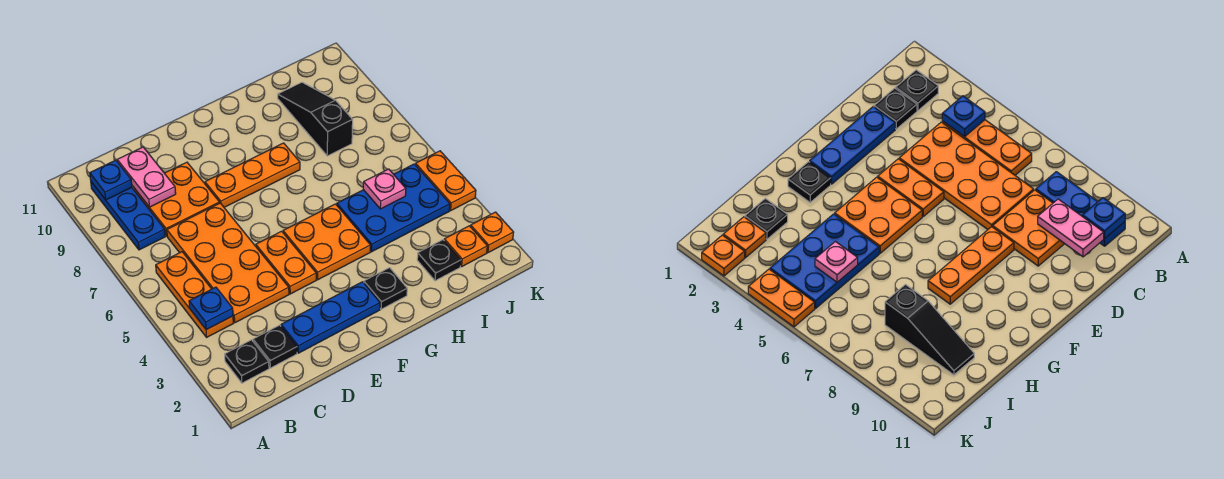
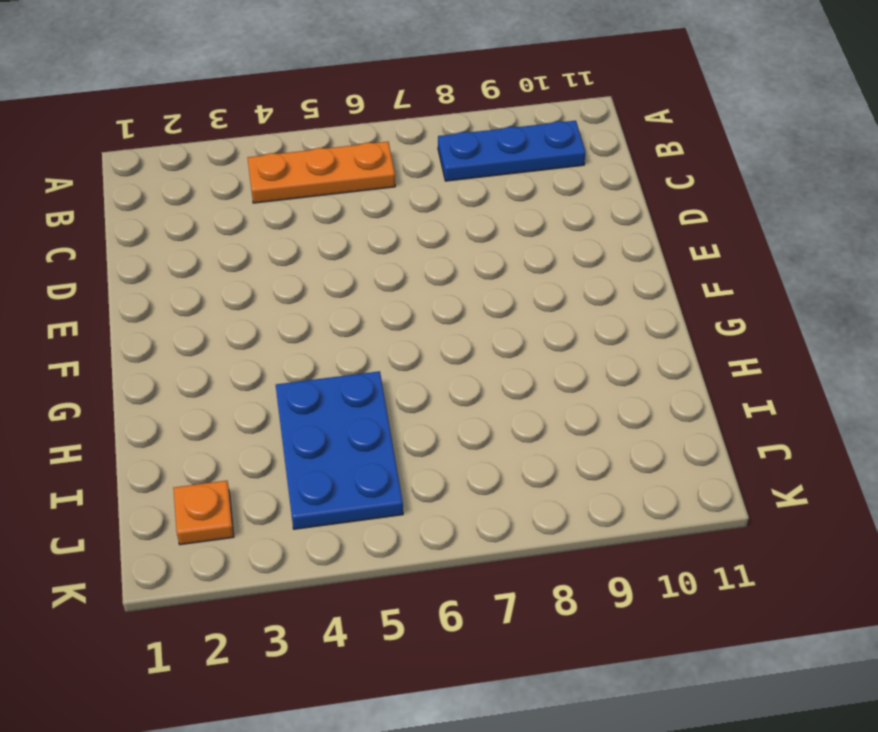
none -> black 1x1 plate [225,340,269,383]
none -> black 1x1 plate [253,325,297,368]
none -> orange 2x4 plate [167,203,289,323]

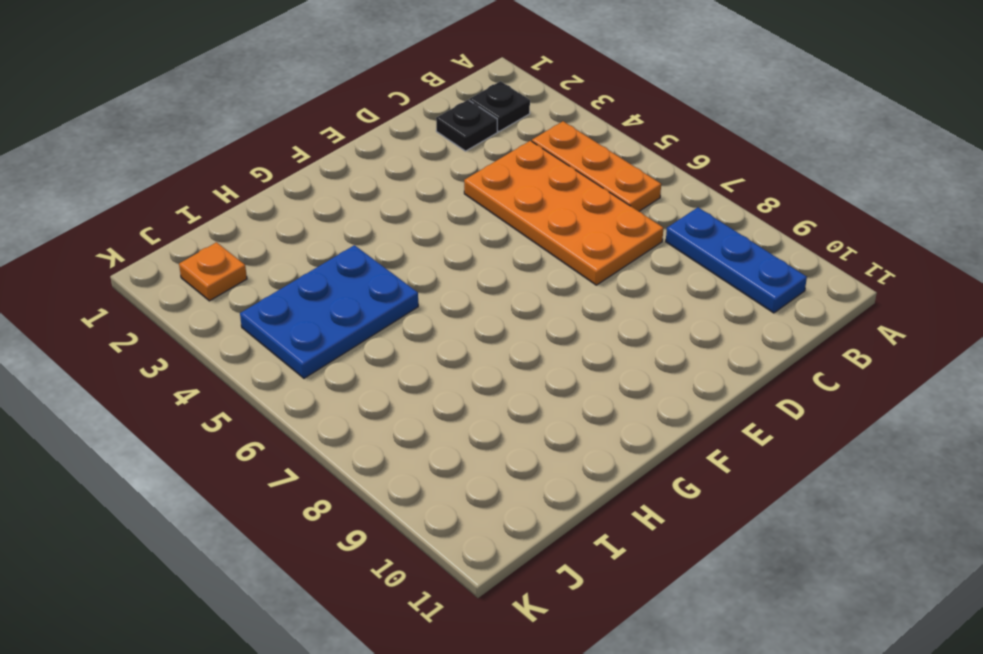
none -> orange 2x2 plate [134,162,220,236]
none -> blue 1x3 plate [281,282,380,353]
none -> orange 1x2 plate [256,231,316,294]

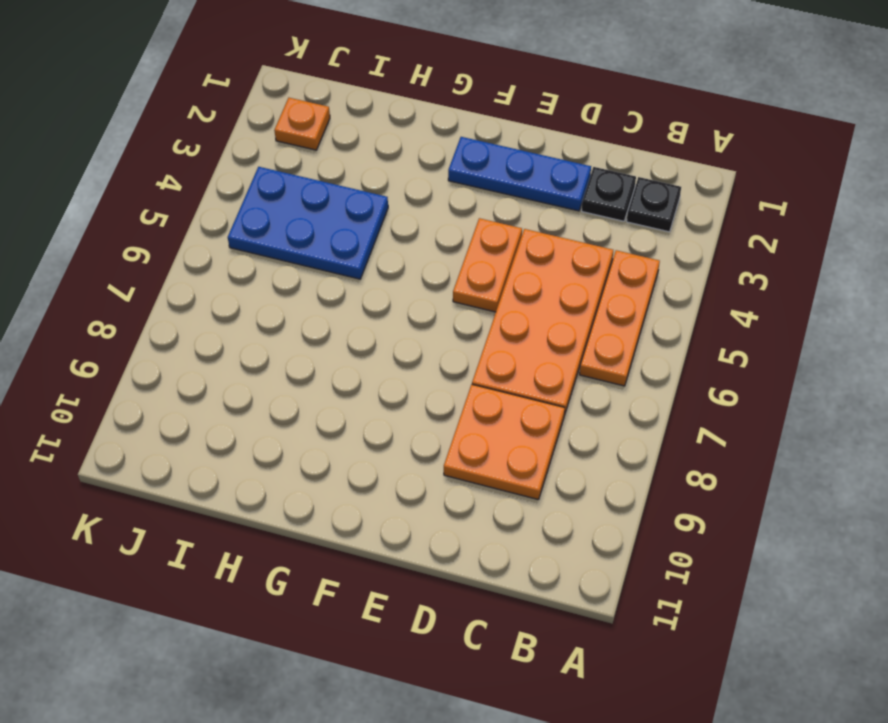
none -> blue 1x3 plate [91,182,165,250]
none -> orange 1x3 plate [205,143,300,207]
none -> orange 2x2 plate [283,204,370,280]

